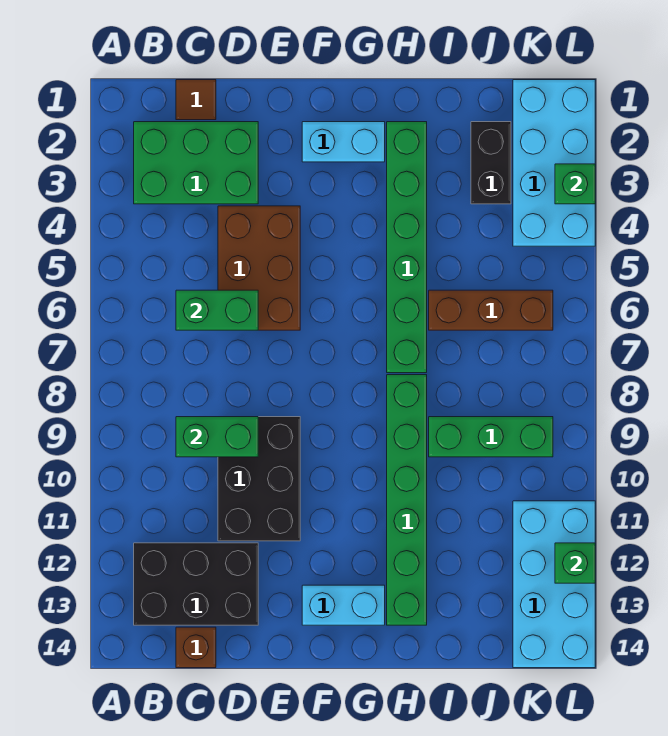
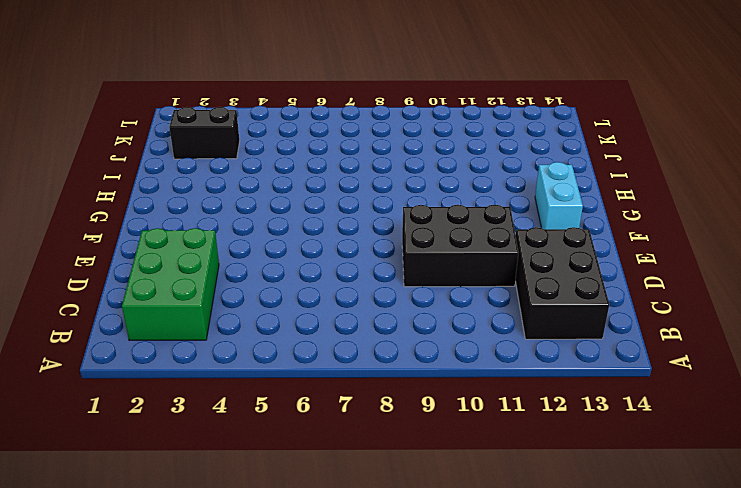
none -> brown 1x1 tile [176,80,216,120]
none -> brown 1x1 brick [176,627,216,668]
none -> brown 2x3 brick [218,206,300,330]

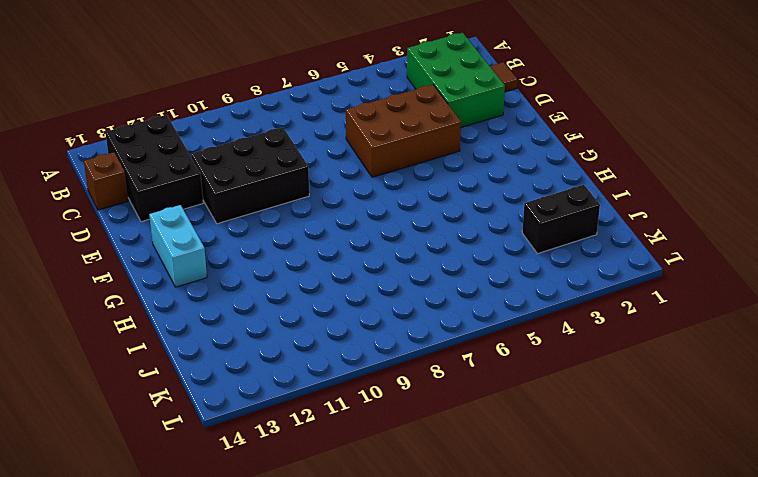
none -> cyan 1x2 brick [302,122,385,162]
none -> green 1x6 brick [387,122,427,373]
none -> green 1x6 brick [387,375,427,625]

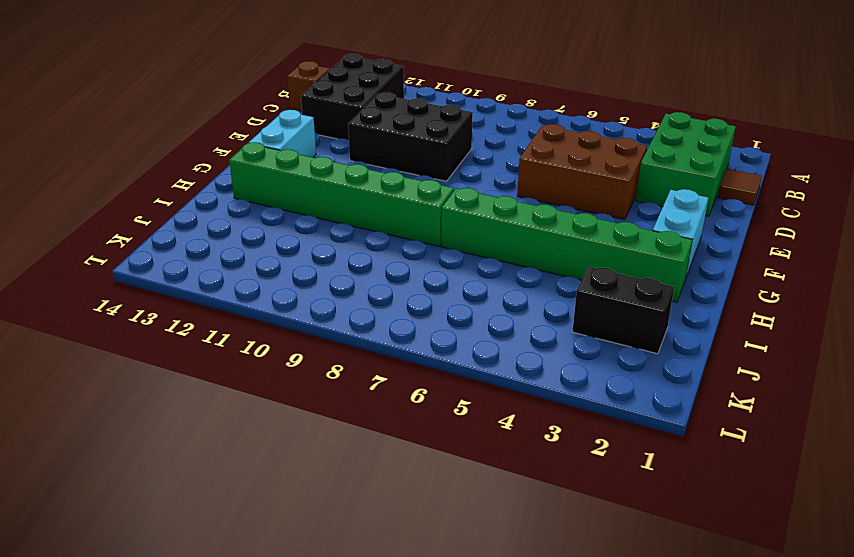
none -> brown 1x3 brick [429,290,553,330]
none -> green 1x3 brick [429,417,553,457]
none -> cyan 2x4 brick [513,80,595,246]

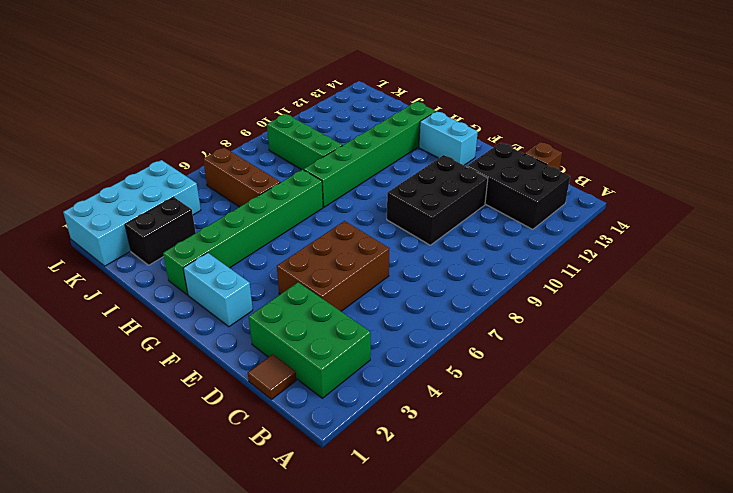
none -> cyan 2x4 brick [513,501,595,668]
none -> green 1x2 brick [176,290,258,330]
none -> green 1x2 brick [176,417,258,457]

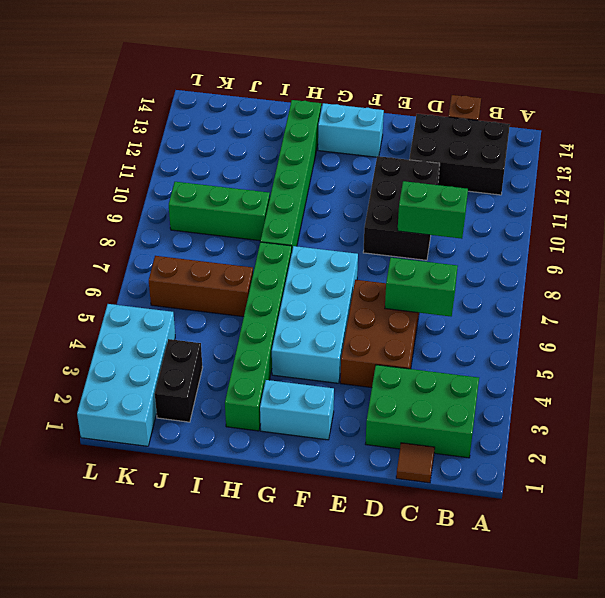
cyan 2x4 brick [272,246,358,383] -> cyan 2x4 brick moved to [513,501,595,668]
none -> green 1x1 brick [555,164,595,204]
none -> green 1x1 brick [555,543,595,583]

